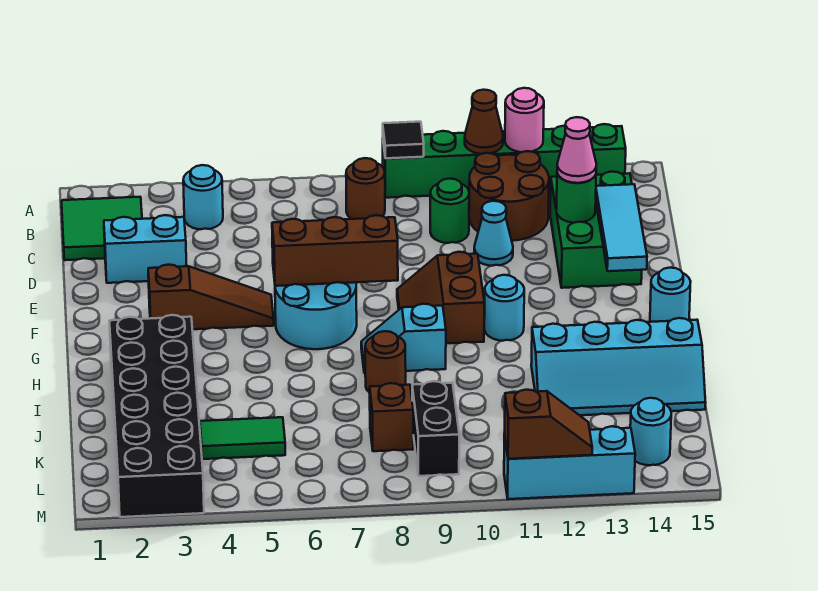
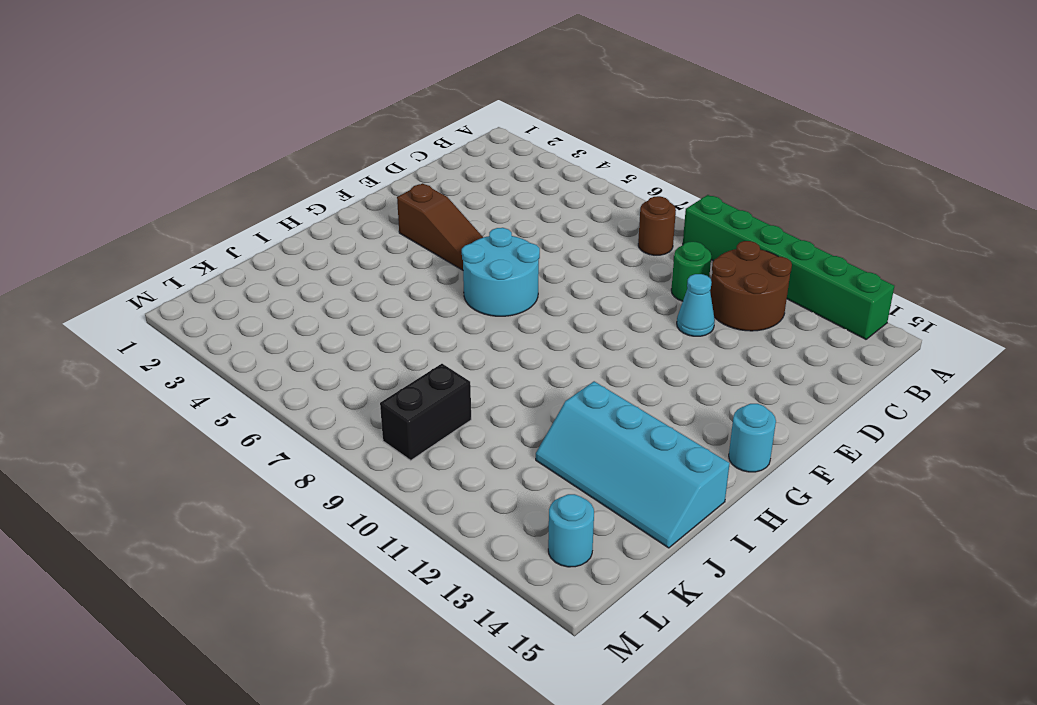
none -> green 2x2 tile [62,197,142,260]
none -> cyan 1x1 round brick [183,165,223,229]
none -> green 2x3 brick [550,172,642,288]
none -> cyan 1x2 brick [104,215,187,283]

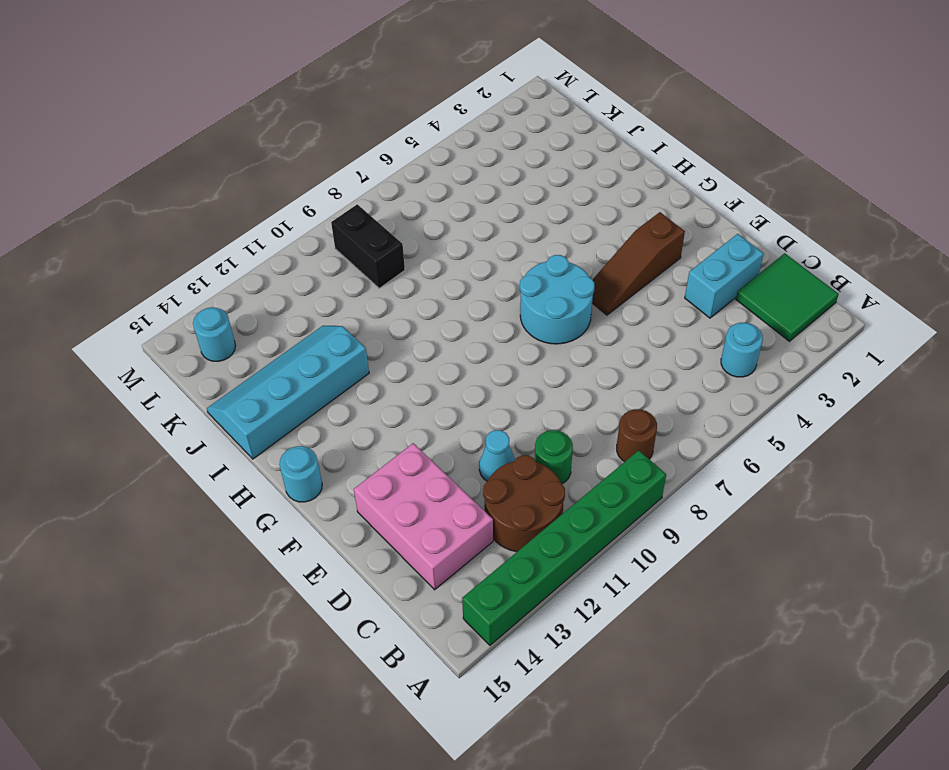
pink 2x3 brick [354,443,493,590] -> green 2x3 brick [550,172,642,288]
none -> brown 2x2 slope [397,252,484,344]
none -> cyan 1x1 round brick [484,275,524,341]
none -> black 2x6 brick [109,315,204,517]
none -> cyan 1x2 slope [361,304,446,373]

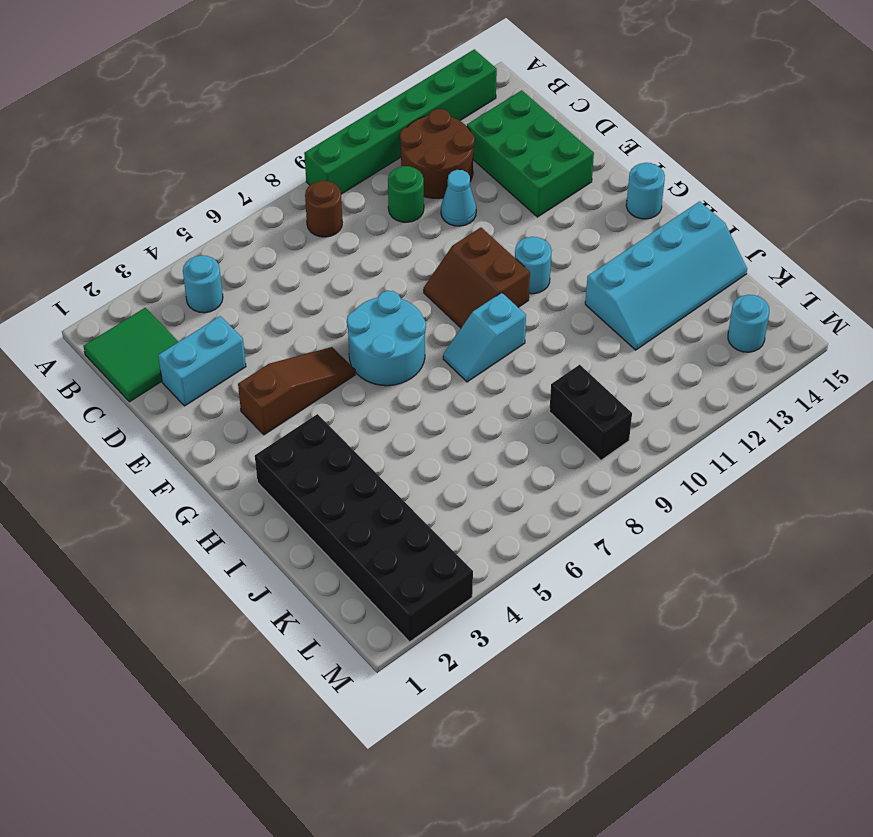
none -> brown 1x1 round brick [365,331,406,393]
none -> green 1x2 tile [200,417,285,459]
none -> brown 1x1 brick [370,383,413,451]
none -> cyan 1x3 brick [504,426,635,499]

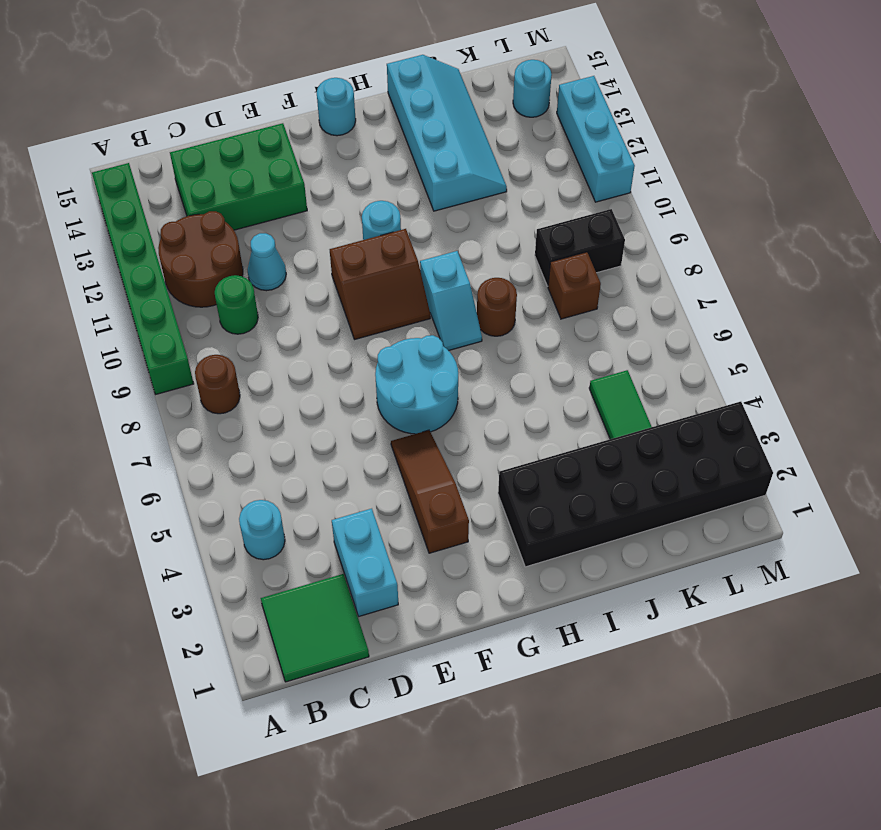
none -> black 1x1 tile [383,122,424,158]
none -> brown 1x1 cone [465,90,503,154]
none -> pink 1x1 round brick [505,88,544,152]
none -> green 1x1 round brick [556,173,596,223]

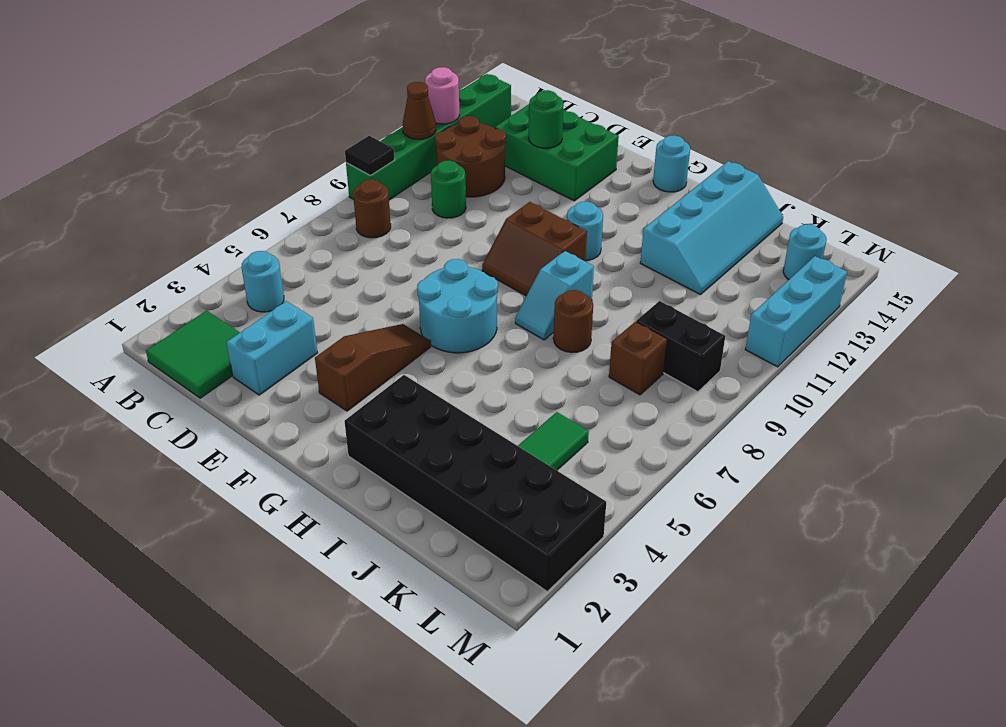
none -> cyan 1x1 cone [474,201,513,266]
none -> cyan 1x3 tile [596,184,647,271]
none -> brown 1x3 brick [272,215,398,286]
none -> brown 1x2 slope [505,390,592,459]

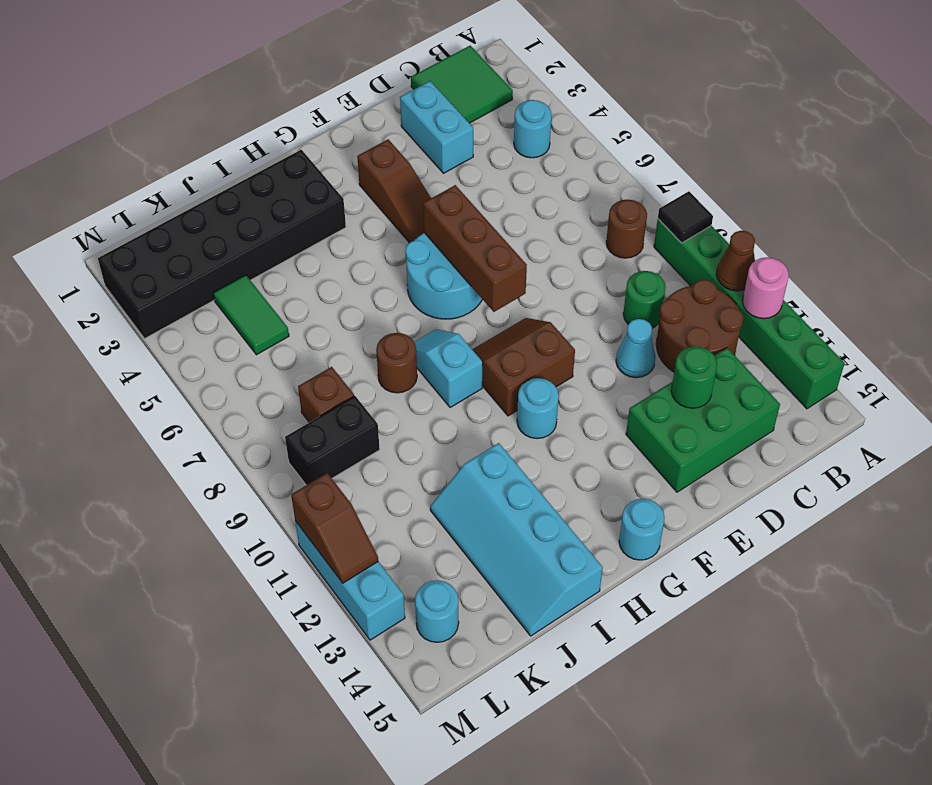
none -> cyan 1x3 tile [596,184,647,271]
none -> pink 1x1 cone [557,117,596,183]

